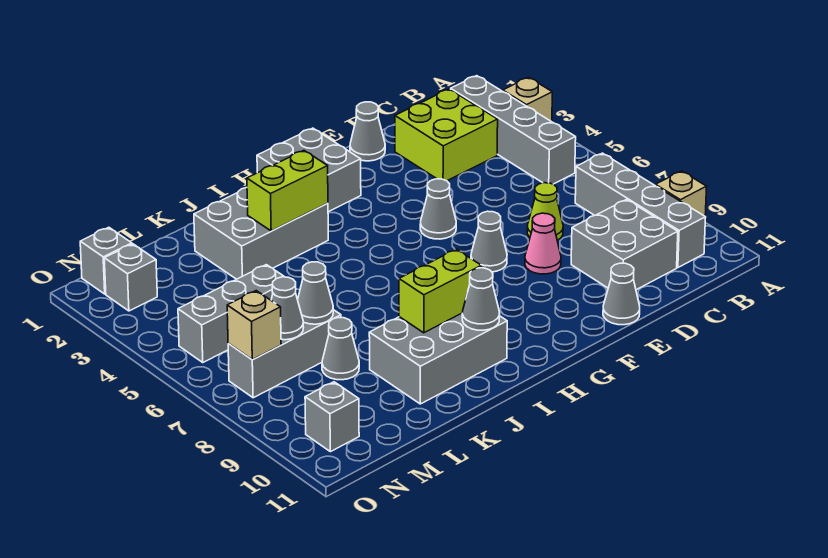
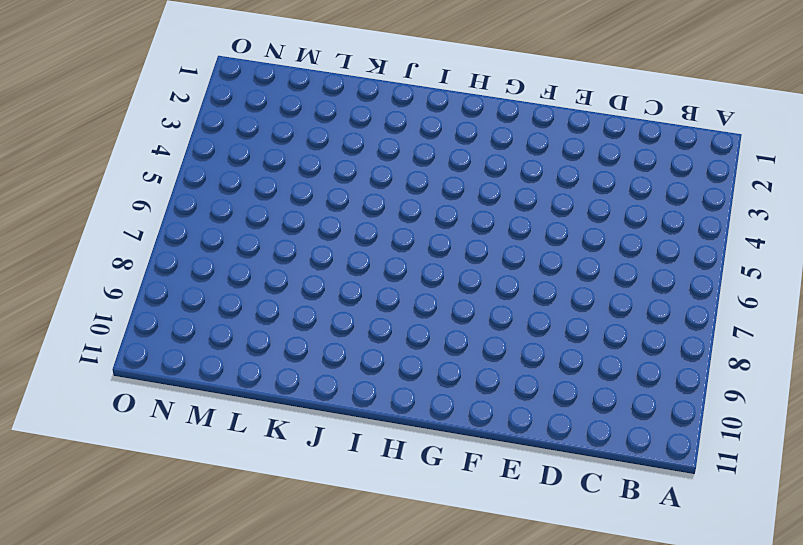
none -> tan 1x1 brick [503,77,552,122]
none -> tan 1x1 brick [655,171,707,216]
none -> grey 1x4 brick [451,76,576,184]

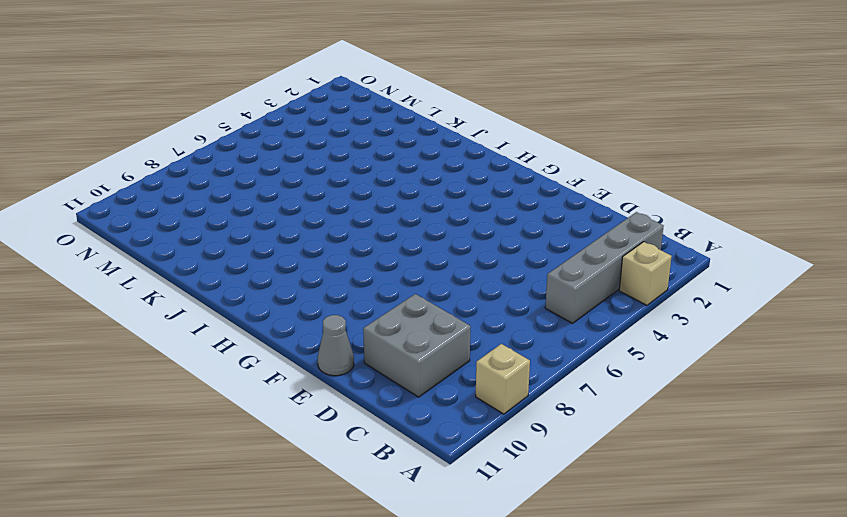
none -> grey 1x4 brick [575,153,706,268]
none -> lime 2x2 brick [395,89,498,181]
none -> lime 1x1 cone [527,183,563,240]

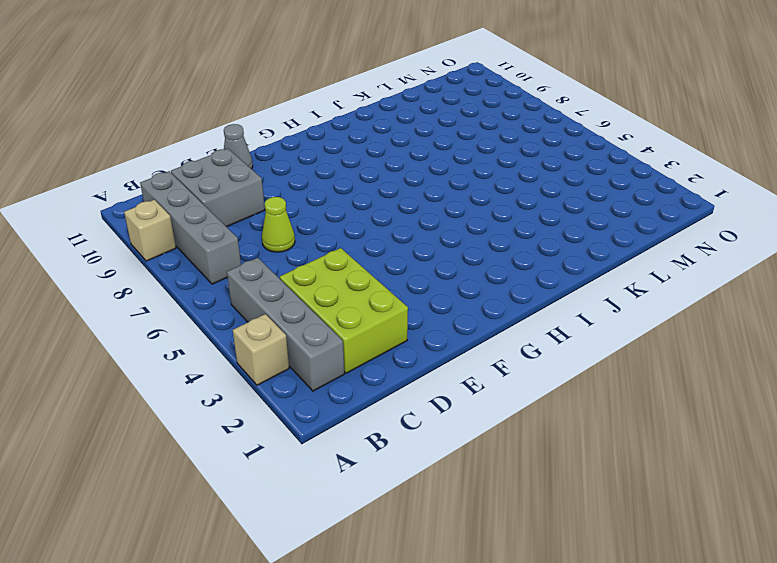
lime 2x3 brick [280,248,408,373] -> lime 2x2 brick [395,89,498,181]
none -> grey 1x1 cone [350,102,385,161]
none -> pink 1x1 cone [525,213,561,274]
none -> grey 1x1 cone [420,179,456,239]

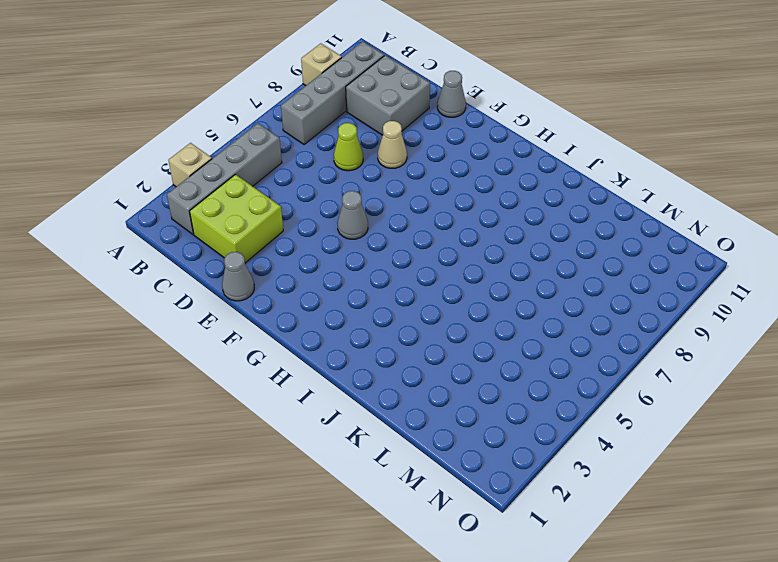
tan 1x1 cone [378,121,407,168] -> pink 1x1 cone [525,213,561,274]
none -> grey 1x1 cone [471,211,507,272]
none -> grey 2x2 brick [257,128,361,212]
none -> grey 2x3 brick [194,188,328,279]

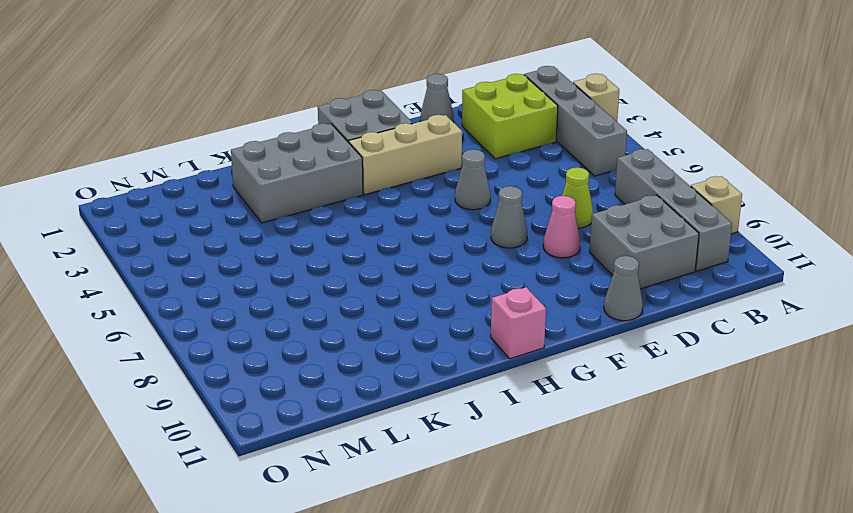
tan 1x3 brick [349,115,462,195] -> none
pink 1x1 brick [491,287,546,359] -> none
none -> grey 2x3 brick [369,313,507,404]
none -> grey 1x3 brick [178,265,284,362]
none -> grey 1x3 brick [228,310,341,398]

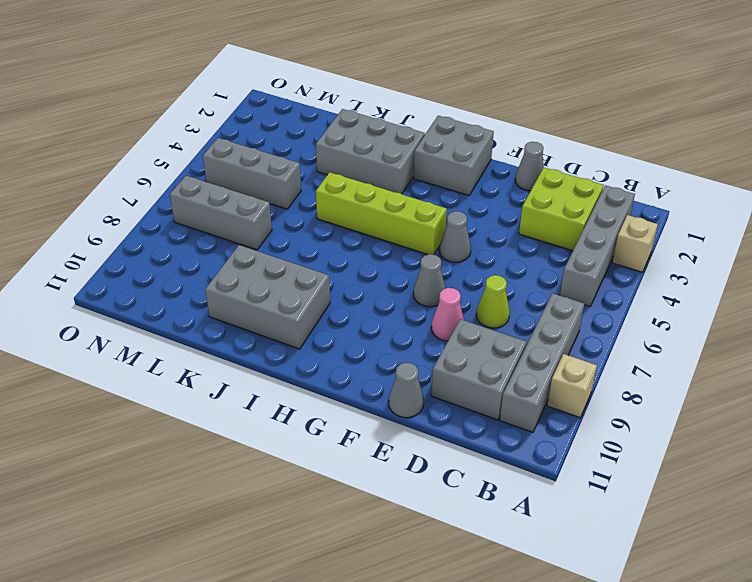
lime 1x4 brick [316,172,447,255] -> none
none -> grey 1x1 cone [322,318,359,380]
none -> grey 1x1 brick [80,227,132,294]
none -> grey 1x1 brick [104,244,157,311]

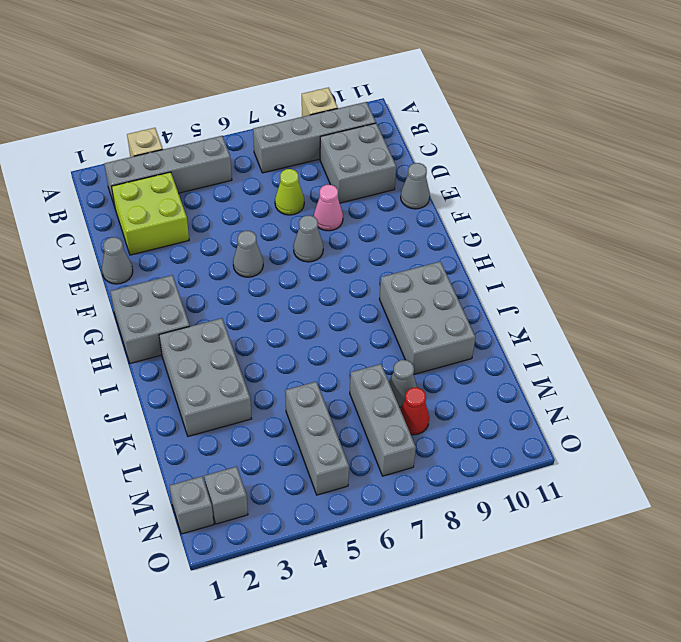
red 1x1 cone [400,387,429,435] -> none
none -> grey 1x1 brick [305,382,359,452]
none -> lime 1x2 brick [247,150,328,231]
none -> lime 1x2 brick [399,249,481,333]

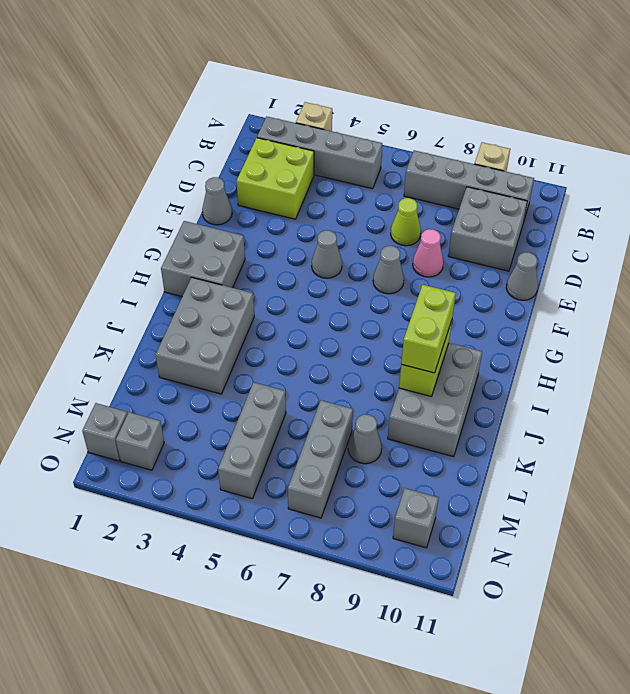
lime 1x2 brick [401,285,456,373] -> lime 1x2 brick moved to [247,150,328,231]
none -> grey 1x1 cone [462,268,500,330]
none -> grey 1x1 cone [298,262,333,324]
none -> grey 1x1 cone [271,277,303,340]

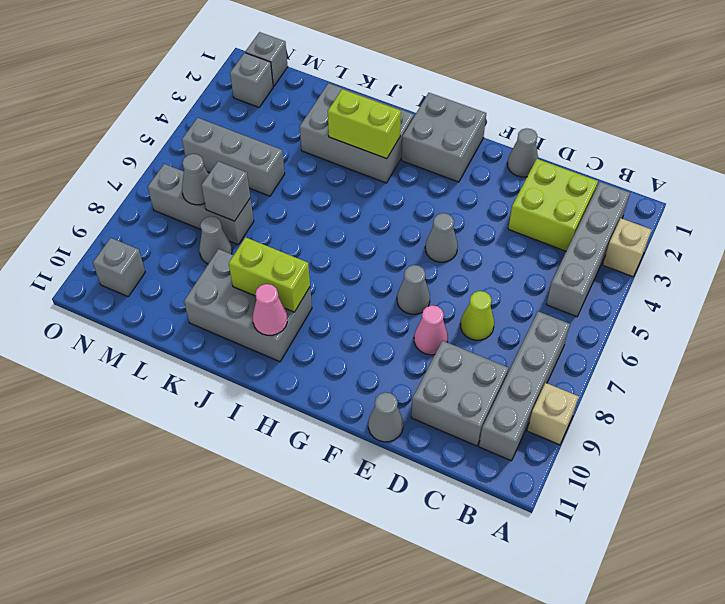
pink 1x1 cone [253,284,287,335] -> grey 1x1 cone [462,268,500,330]
grey 1x1 brick [201,161,250,221] -> grey 1x1 cone [298,262,333,324]
none -> tan 1x1 brick [227,291,281,360]

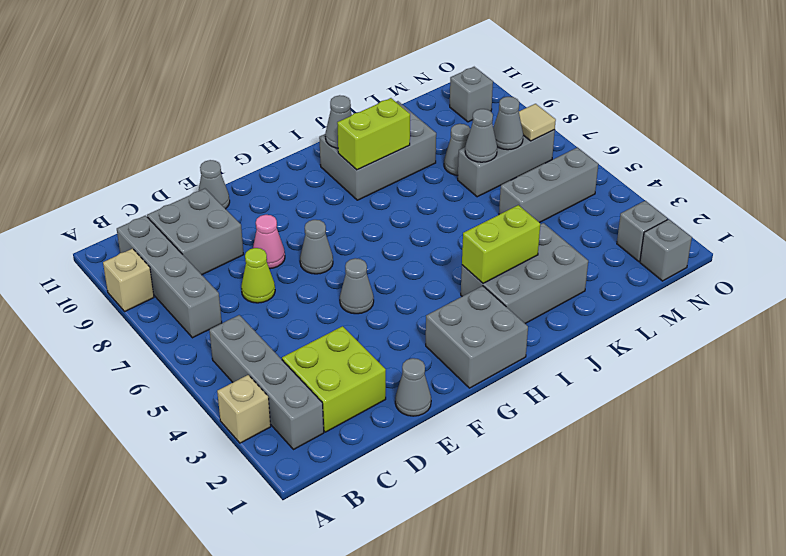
tan 1x1 tile [519,104,556,141] -> tan 1x1 brick [227,291,281,360]

